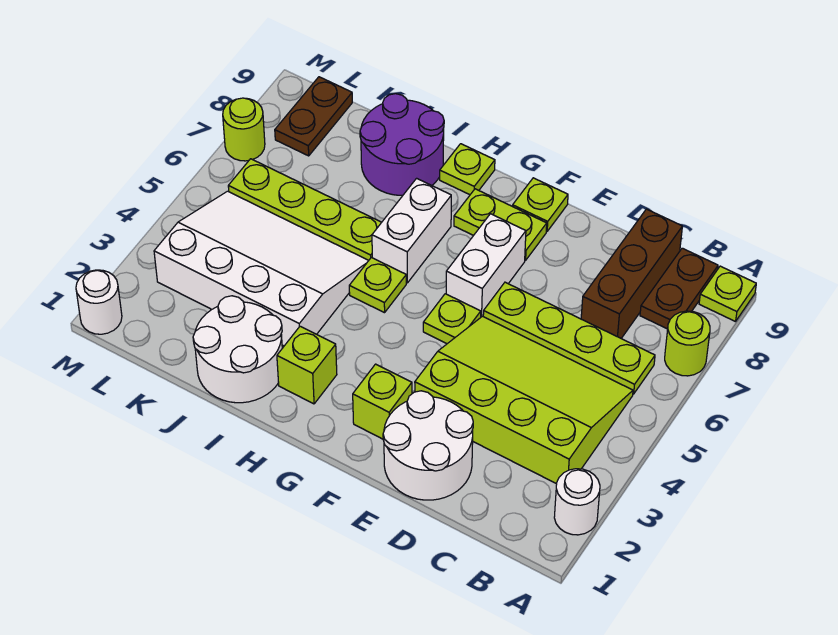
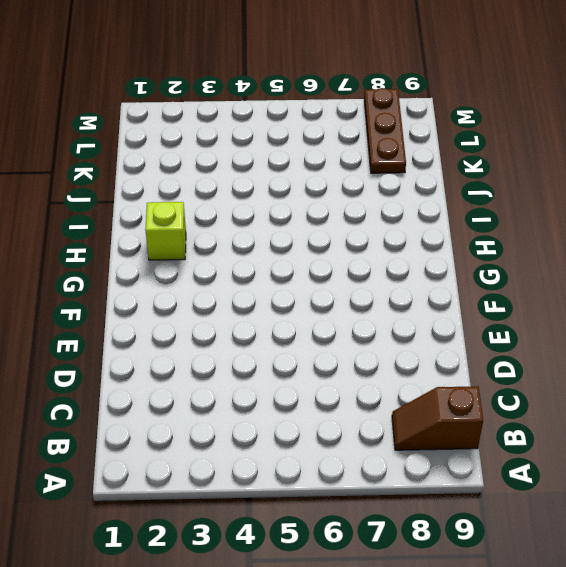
brown 1x2 slope [392,386,483,450] -> brown 1x2 plate [640,248,718,329]
brown 1x3 plate [364,88,406,173] -> brown 1x2 plate [275,77,352,156]
none -> white 1x1 round brick [554,469,600,535]
none -> lime 1x1 round brick [665,311,710,376]
none -> lime 1x1 plate [699,266,756,322]

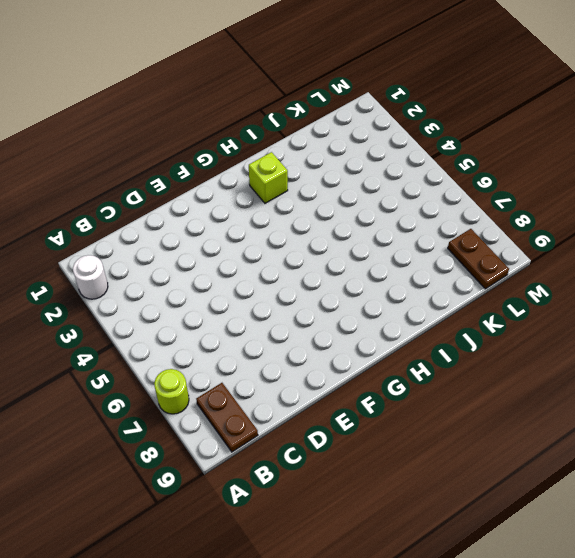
none -> lime 1x1 plate [699,266,756,322]
none -> lime 3x4 slope [415,316,633,484]
none -> lime 1x4 plate [483,282,655,394]

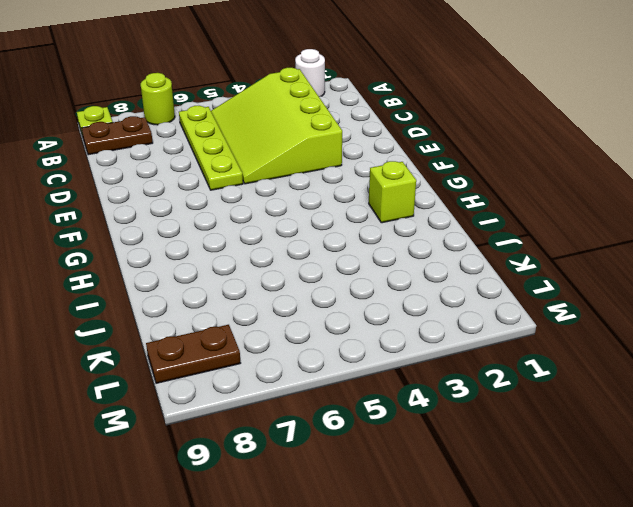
none -> brown 1x3 brick [581,209,682,338]
none -> white 2x2 round brick [383,391,473,500]
none -> lime 1x1 brick [353,364,412,439]

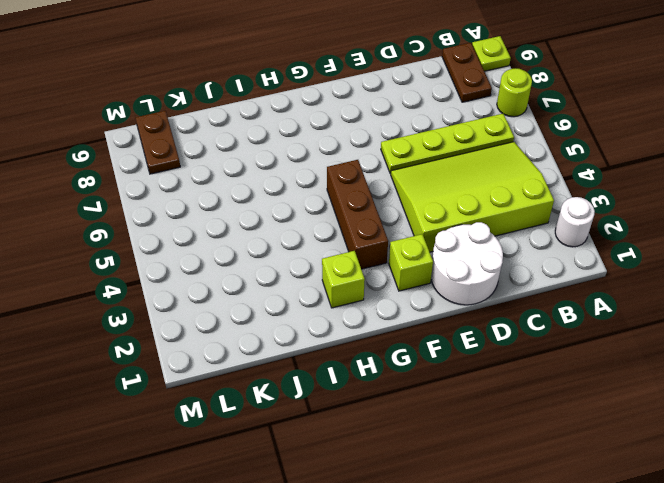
brown 1x3 brick [327,160,388,269] -> brown 1x3 brick moved to [581,209,682,338]
none -> lime 1x1 plate [423,294,481,344]
none -> white 1x2 brick [446,214,526,317]
none -> lime 1x2 plate [454,189,547,260]

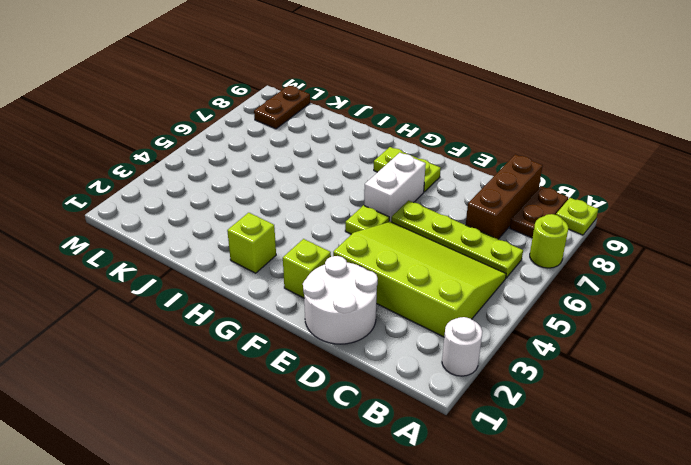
none -> lime 1x1 plate [513,178,568,231]
none -> lime 1x1 plate [349,257,406,313]
none -> white 1x2 brick [372,178,451,283]

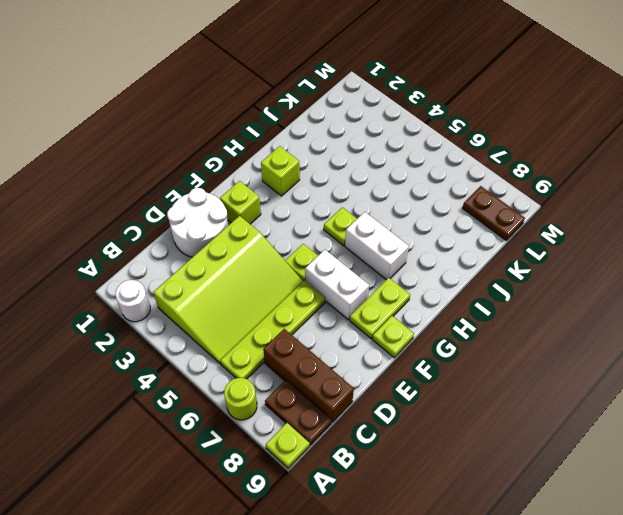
none -> lime 1x1 plate [440,144,495,195]
none -> white 2x2 round brick [193,296,282,403]
none -> white 3x4 slope [154,191,369,346]

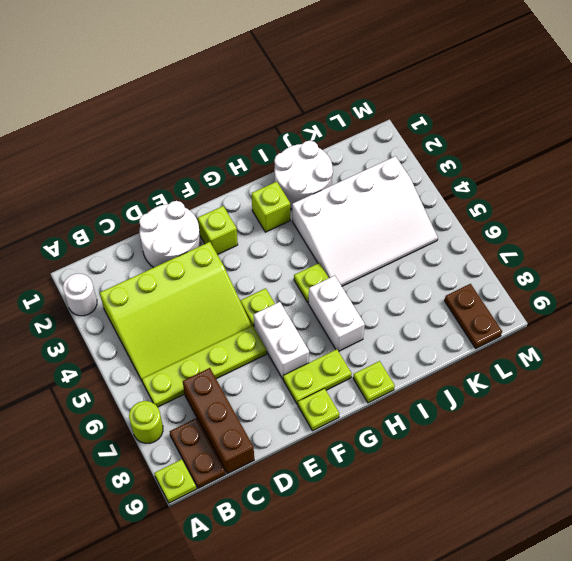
none -> lime 1x4 plate [228,159,382,260]
none -> purple 2x2 round brick [360,94,444,195]
none -> white 1x1 round brick [76,270,122,334]

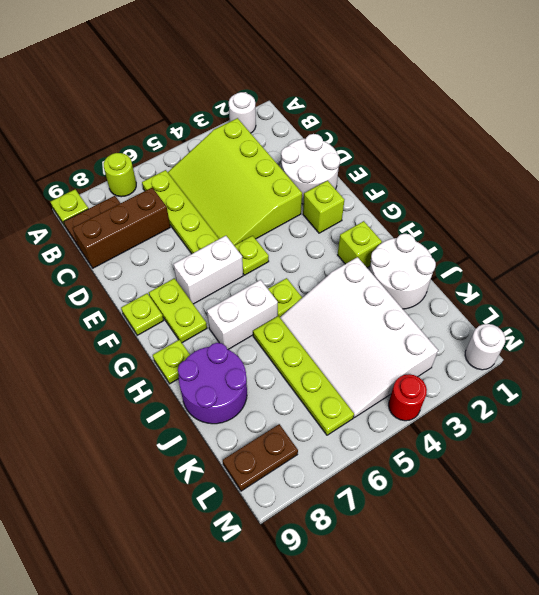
red 1x1 round brick [389,374,427,421] -> none
none -> lime 1x1 round brick [223,98,265,161]

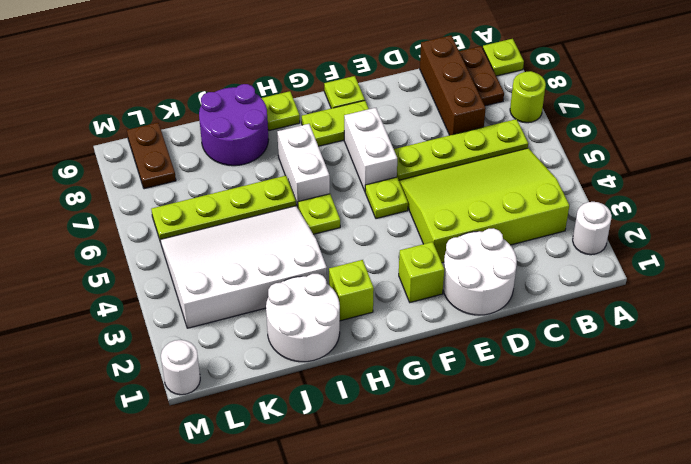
none -> lime 1x1 round brick [223,98,265,161]

